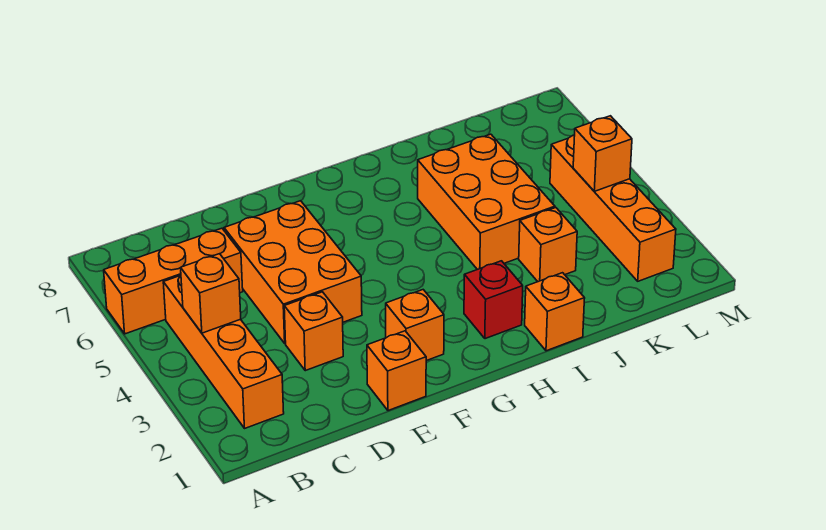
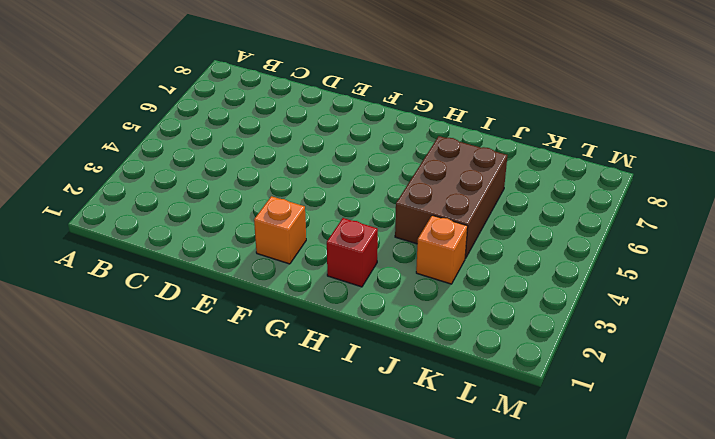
brown 2x3 brick [395,136,507,259] -> orange 2x3 brick [418,134,555,270]
none -> orange 1x3 brick [104,228,243,334]
none -> orange 1x4 brick [163,275,284,428]
none -> orange 1x1 brick [284,292,343,371]

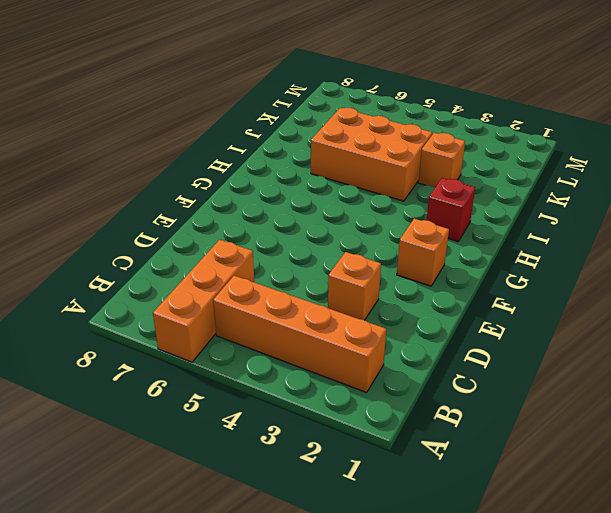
none -> orange 2x3 brick [224,201,362,343]
none -> orange 1x1 brick [367,331,426,411]
none -> orange 1x1 brick [525,273,585,351]

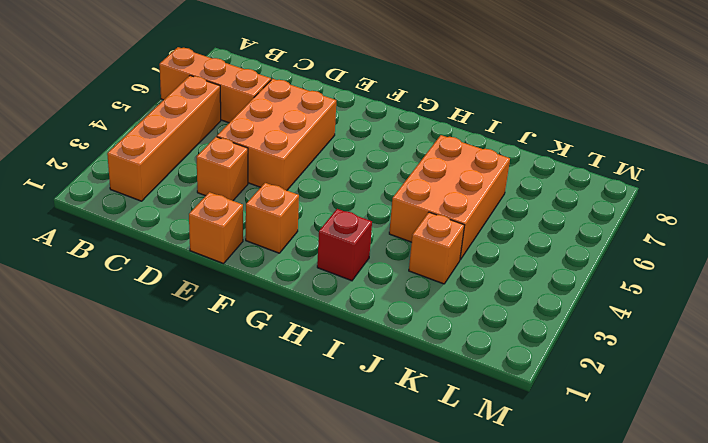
none -> orange 1x1 brick [525,273,585,351]
none -> orange 1x4 brick [550,135,676,281]
none -> orange 1x1 brick [181,254,241,333]

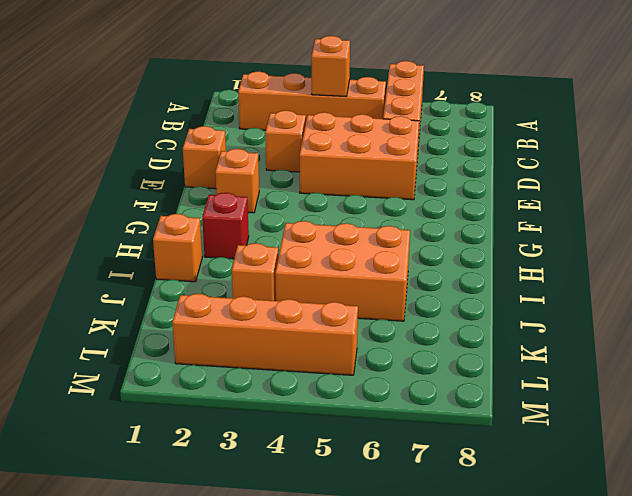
none -> orange 1x1 brick [573,116,632,191]

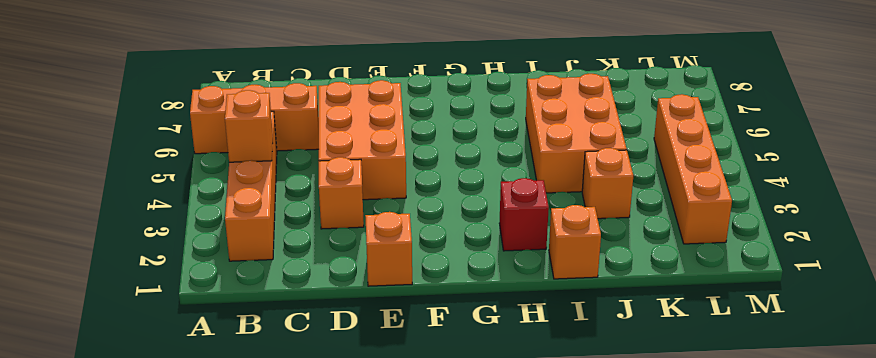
none -> orange 1x1 brick [386,290,444,361]
none -> orange 1x1 brick [573,116,632,191]

